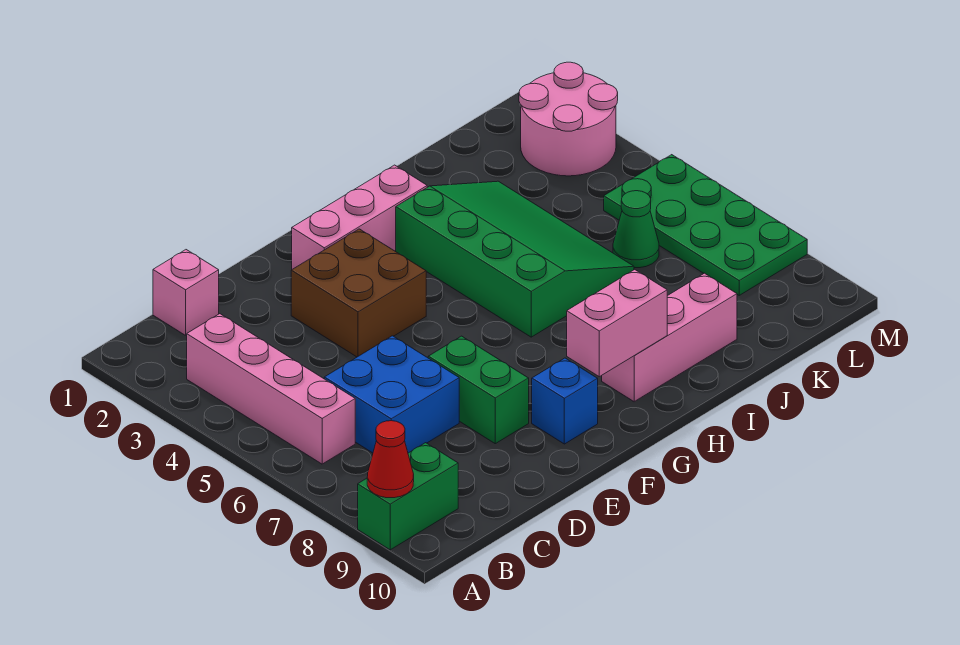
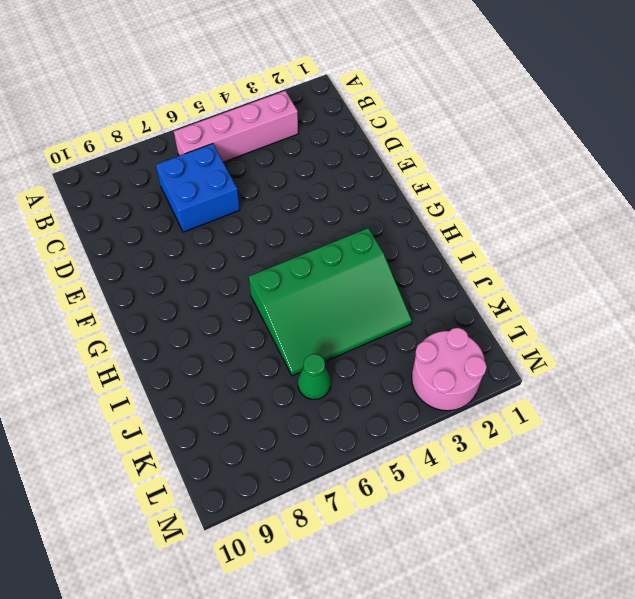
none -> green 1x2 brick [358,443,458,550]
none -> pink 1x1 brick [153,250,219,335]
none -> brown 2x2 brick [291,229,426,357]

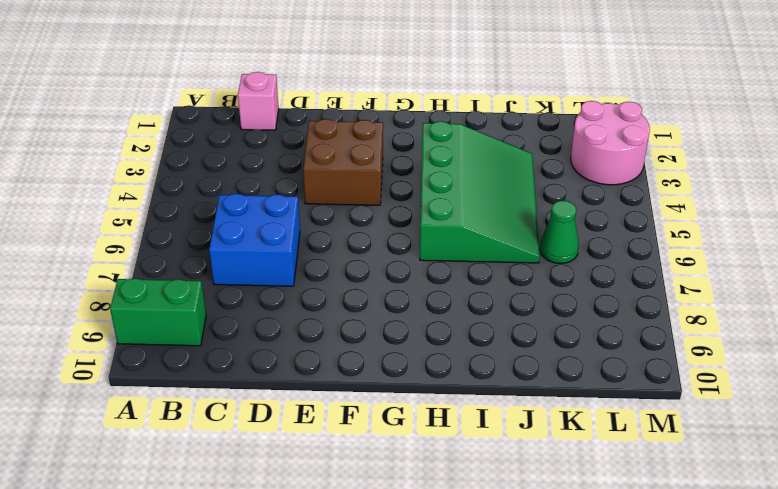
none -> pink 1x4 brick [187,314,355,464]
none -> green 1x2 brick [428,336,529,444]
none -> pink 1x3 brick [292,165,427,269]

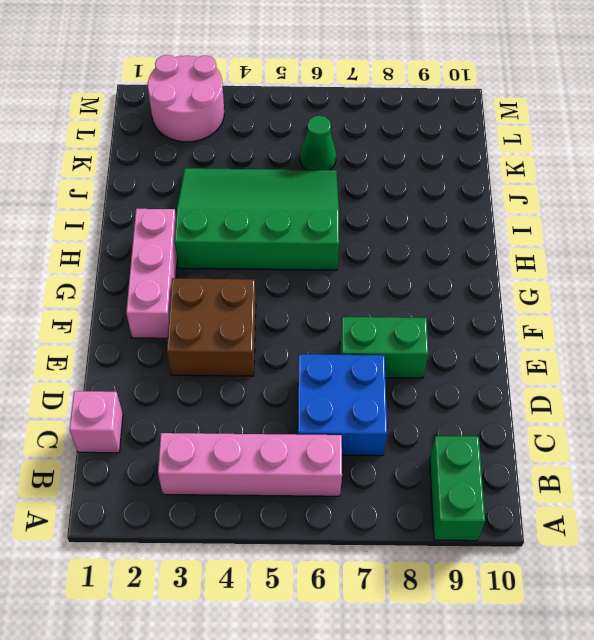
none -> blue 1x1 brick [532,358,598,444]
none -> pink 1x3 brick [602,273,737,402]
none -> green 2x4 plate [604,155,807,295]

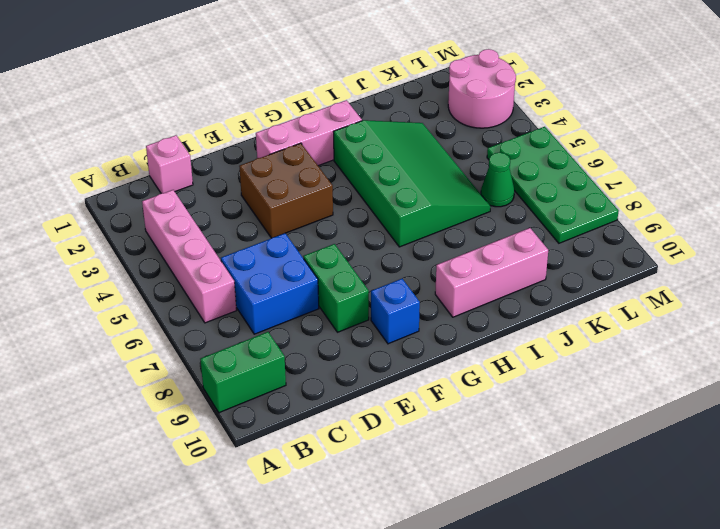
none -> red 1x1 cone [367,421,414,498]
none -> pink 1x2 brick [567,270,667,377]

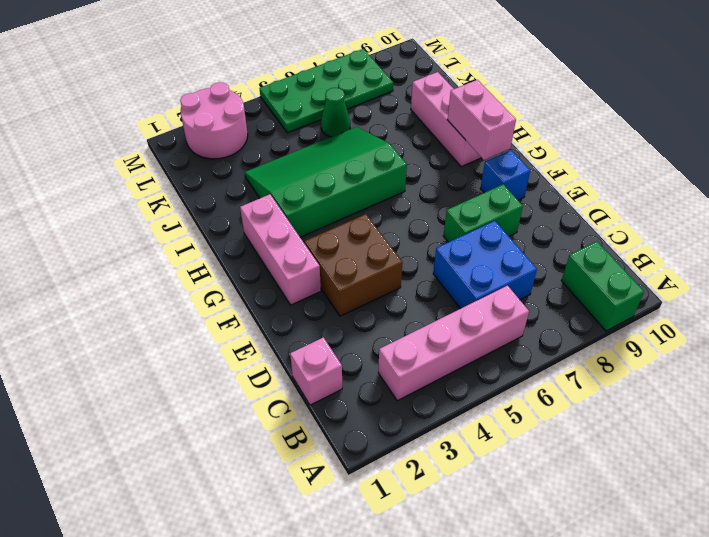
none -> red 1x1 cone [367,421,414,498]

